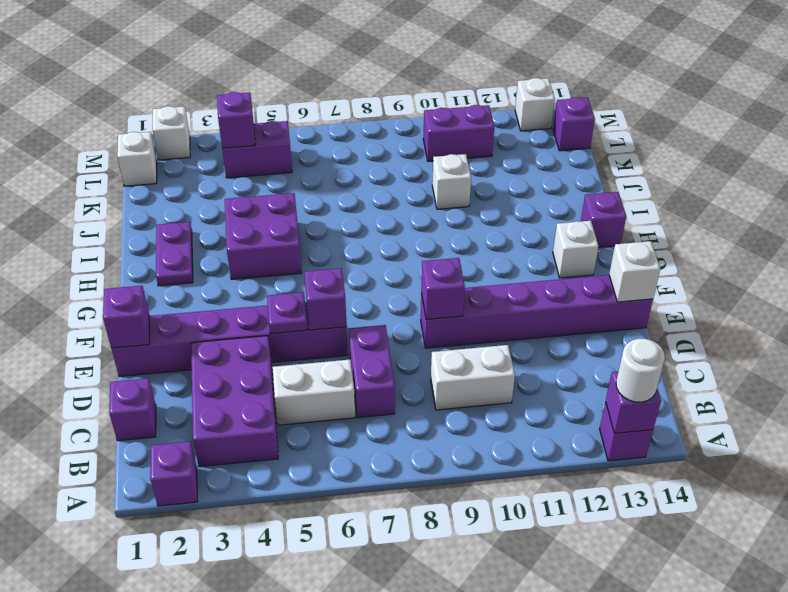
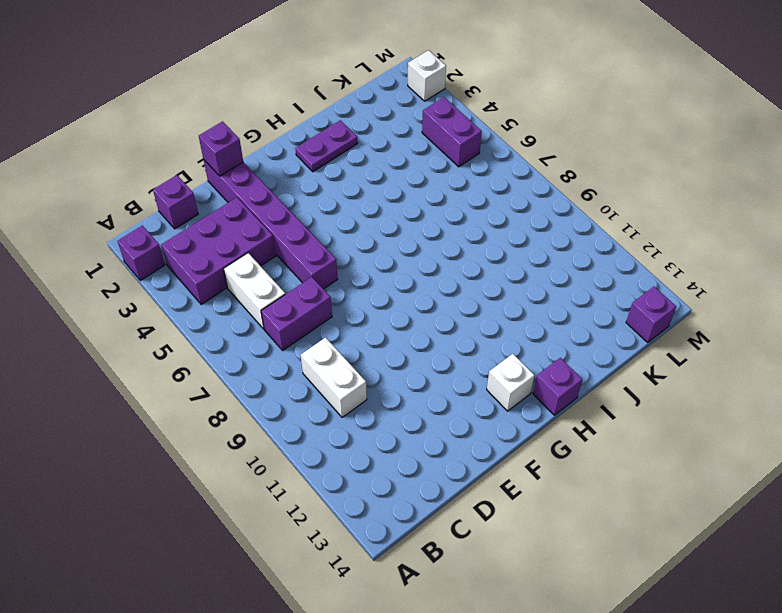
none -> purple 1x1 brick [600,402,653,461]
none -> purple 1x6 brick [421,275,653,348]
none -> purple 2x2 brick [225,193,302,279]

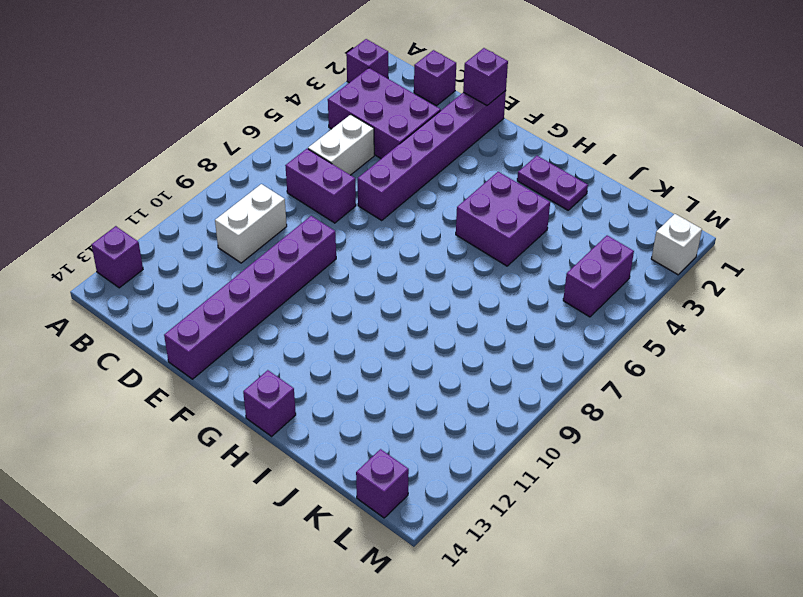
none -> white 1x1 brick [553,221,599,278]
none -> white 1x1 brick [432,154,471,209]
none -> white 1x1 brick [117,132,157,186]

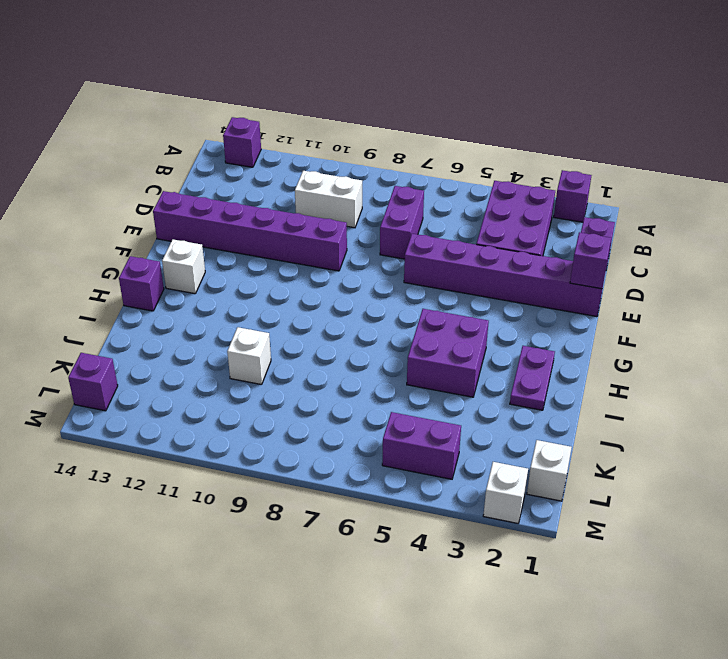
none -> white 1x2 brick [273,359,355,425]
none -> purple 1x2 brick [423,105,494,161]
none -> white 1x1 brick [515,78,555,131]

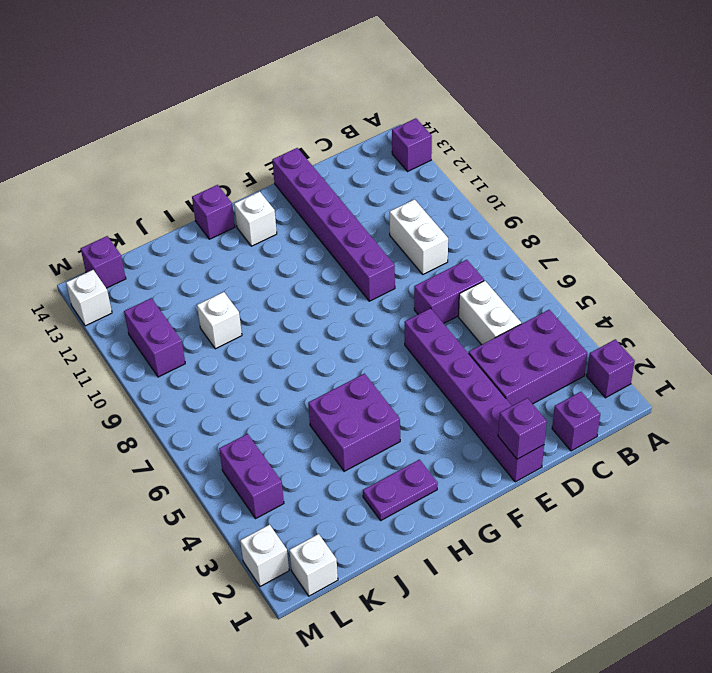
none -> purple 1x1 brick [606,371,661,433]
none -> purple 1x1 plate [267,292,307,334]
none -> purple 1x1 brick [304,268,347,330]

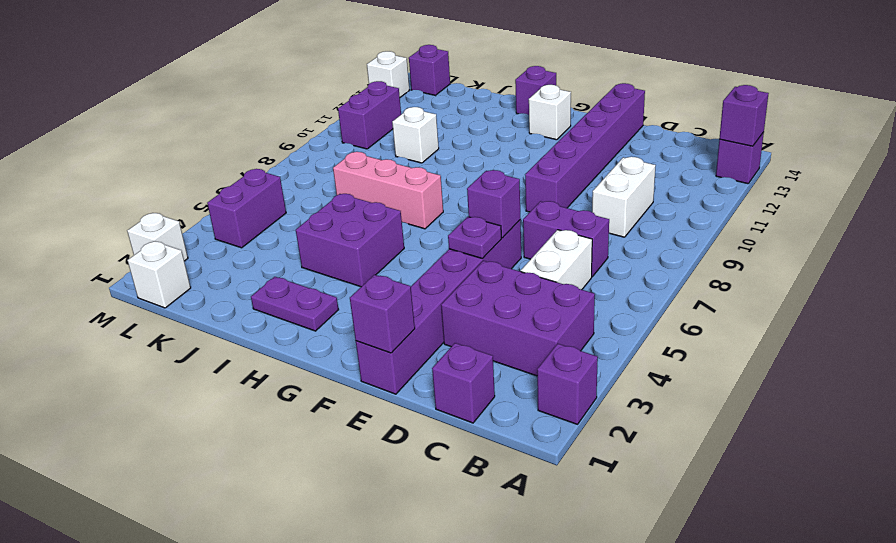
pink 1x3 brick [333,152,443,229] -> none
none -> purple 1x1 brick [421,258,465,319]
none -> white 1x1 brick [609,241,660,302]
none -> purple 1x1 brick [217,92,255,148]

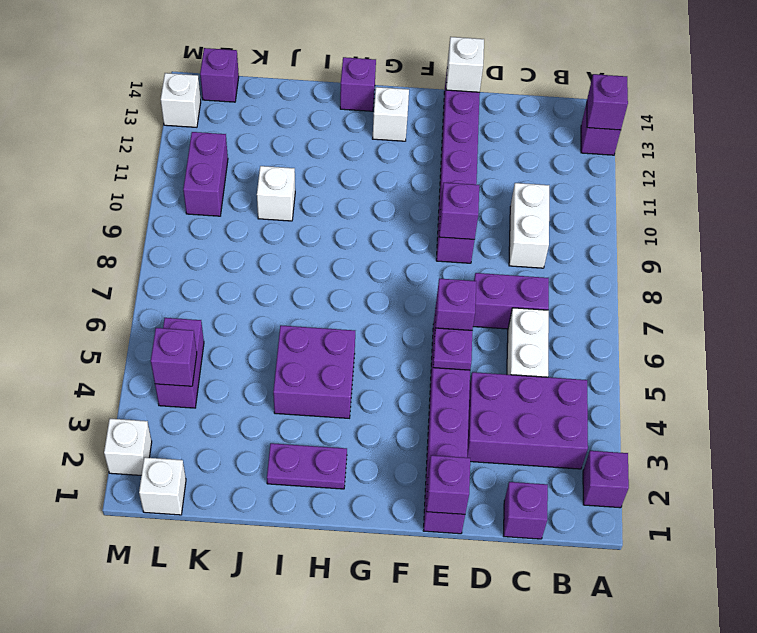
none -> white 1x1 round brick [616,339,665,402]

